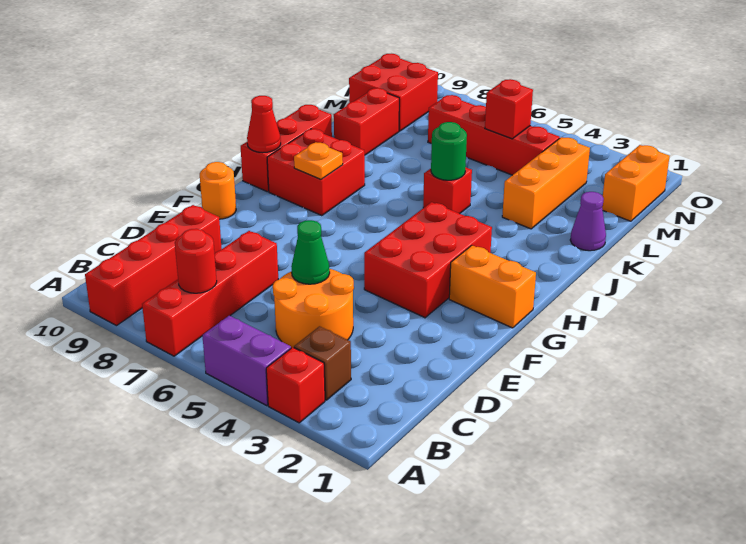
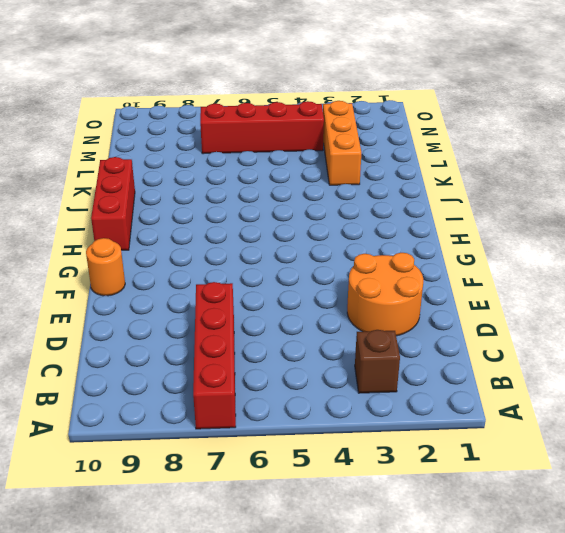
orange 2x2 round brick [347,253,423,336] -> orange 2x2 round brick moved to [273,269,354,348]
none -> red 1x1 brick [266,347,325,423]
none -> purple 1x2 brick [202,316,291,405]
none -> red 1x4 brick [85,205,222,326]

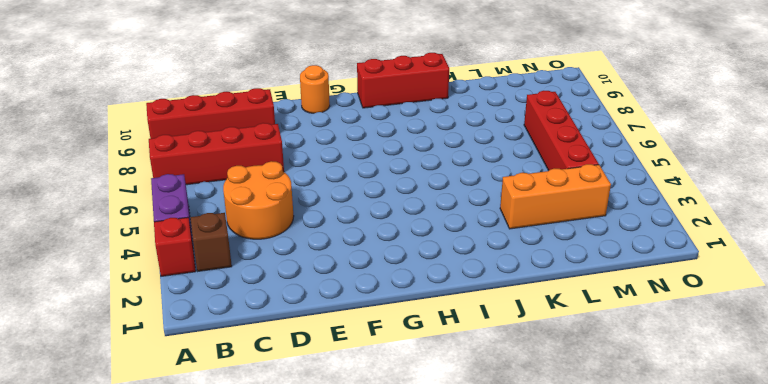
none -> red 2x3 brick [364,202,492,318]
none -> orange 1x2 brick [449,245,536,328]
none -> red 2x2 brick [267,129,365,216]

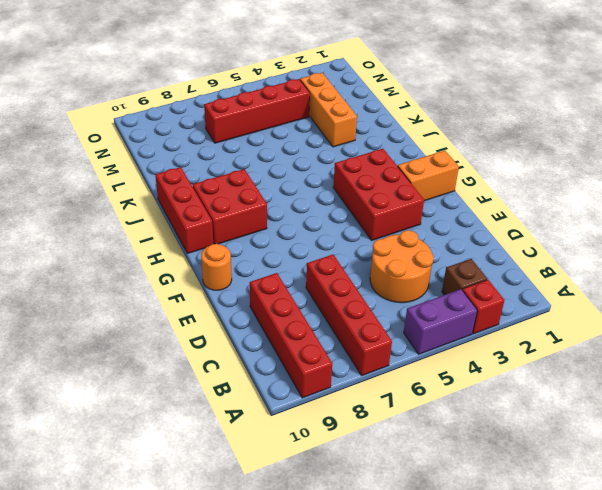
none -> red 1x1 brick [423,167,472,214]
none -> purple 1x1 cone [570,192,606,251]
none -> red 1x2 brick [334,88,399,155]

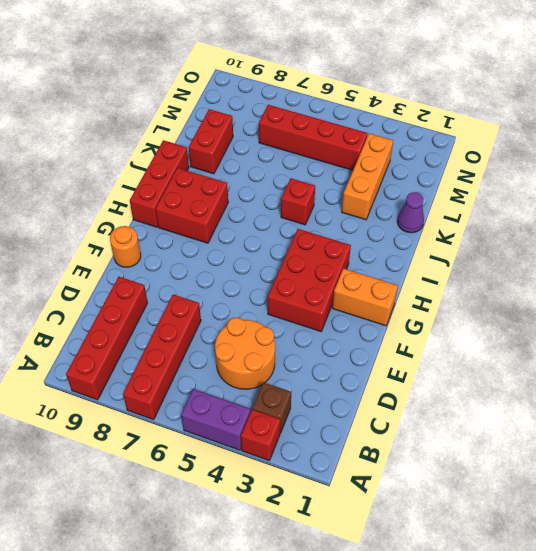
none -> orange 1x2 brick [602,145,670,221]
none -> red 2x2 brick [349,54,438,131]
none -> red 1x1 round brick [175,229,217,293]

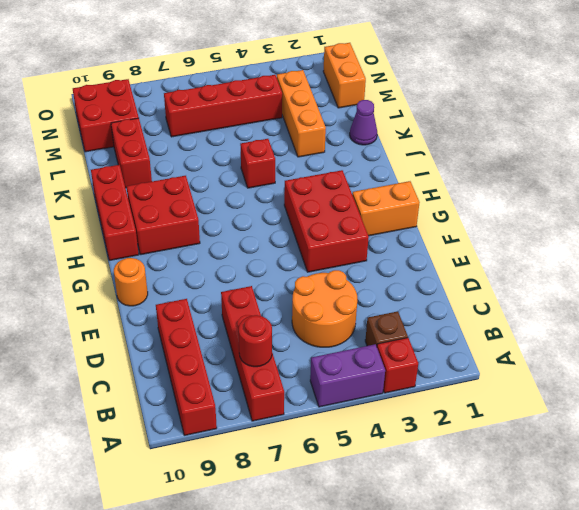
none -> green 1x1 cone [291,220,330,284]
none -> orange 1x1 plate [294,142,343,179]
none -> red 1x1 cone [247,96,281,153]

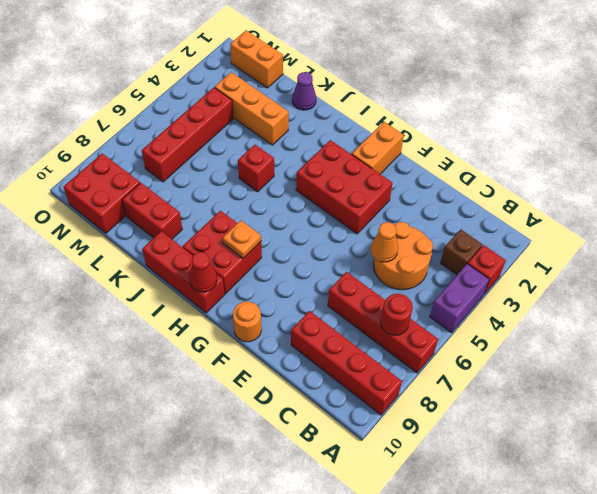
orange 1x1 cone [371,222,398,262] -> green 1x1 cone [291,220,330,284]
none -> green 1x1 round brick [431,122,467,180]
none -> red 1x1 brick [485,79,533,139]

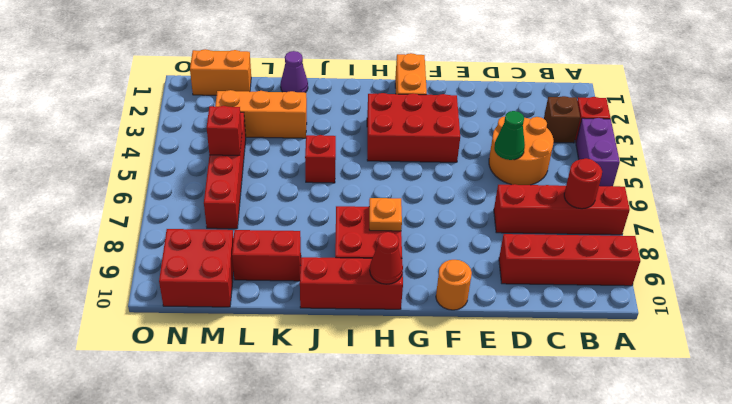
none -> green 1x1 round brick [431,122,467,180]

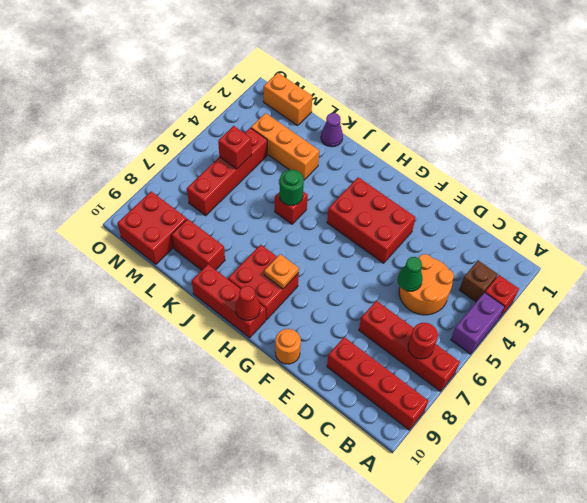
none -> orange 1x2 brick [449,245,536,328]

